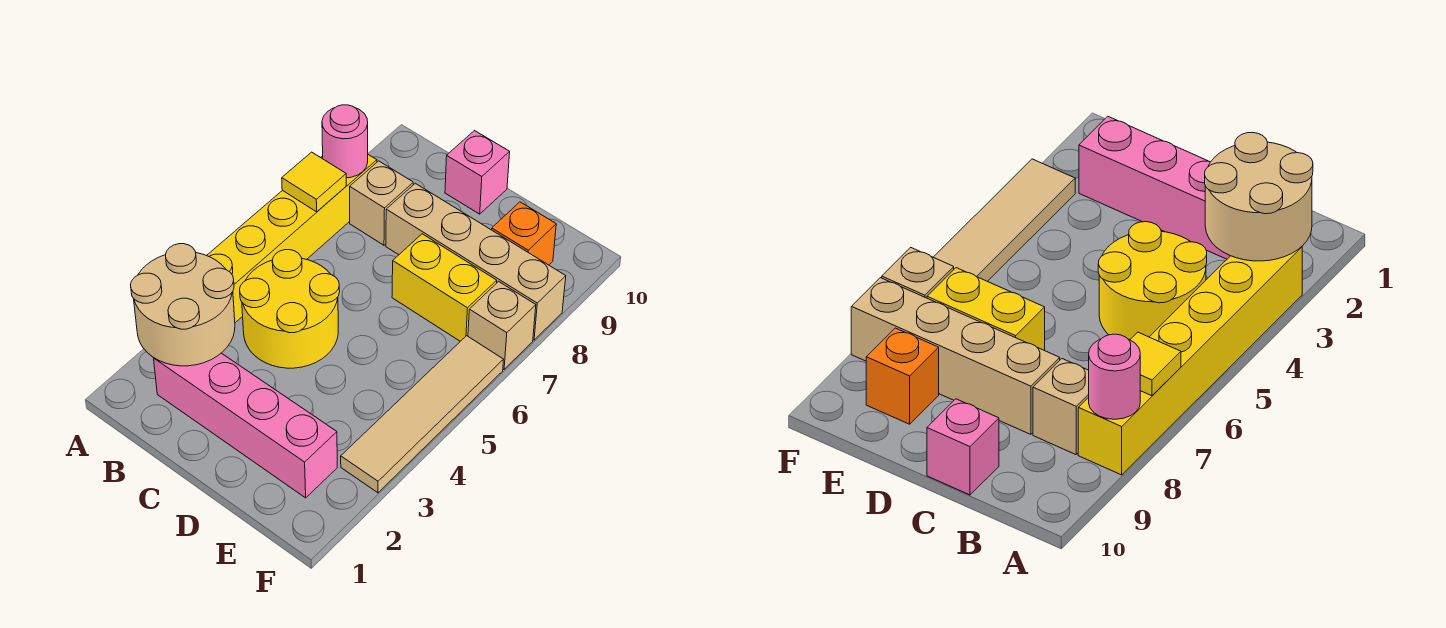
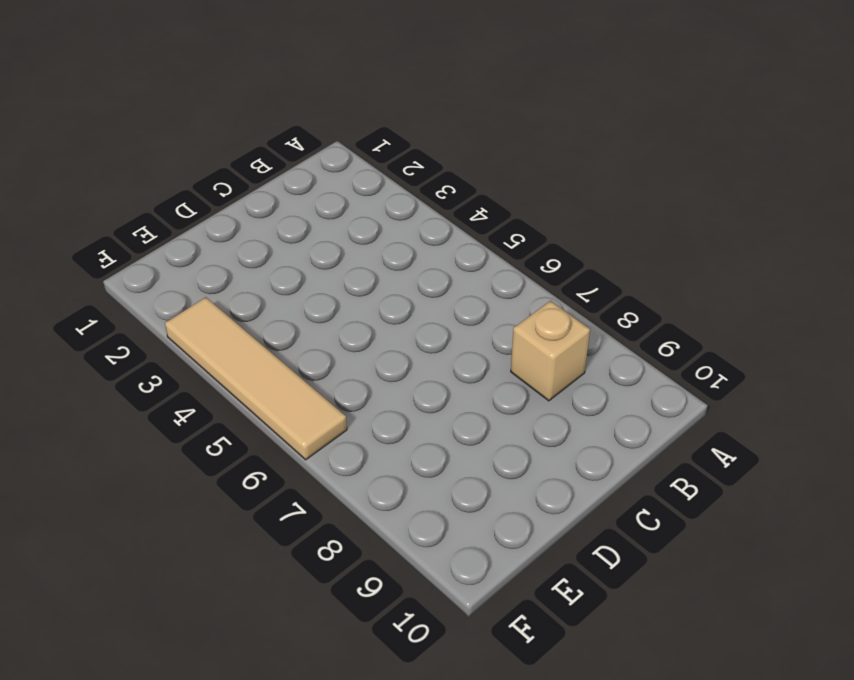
none -> yellow 1x6 brick [207,155,377,323]
none -> pink 1x4 brick [154,353,337,498]
none -> yellow 2x2 round brick [240,250,340,368]

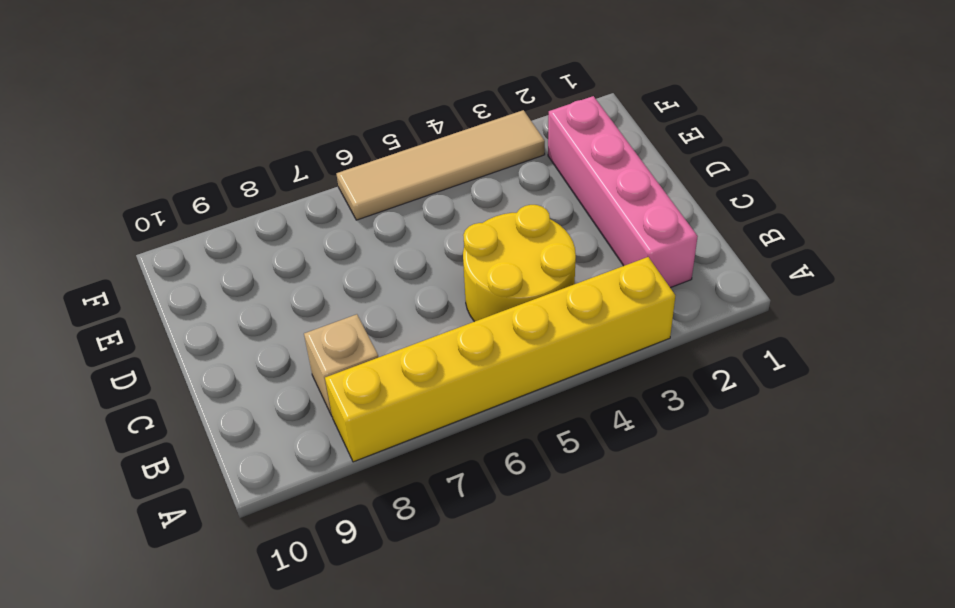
none -> tan 1x4 brick [386,183,566,340]
none -> pink 1x1 brick [445,131,510,214]
none -> yellow 1x2 brick [392,234,497,341]

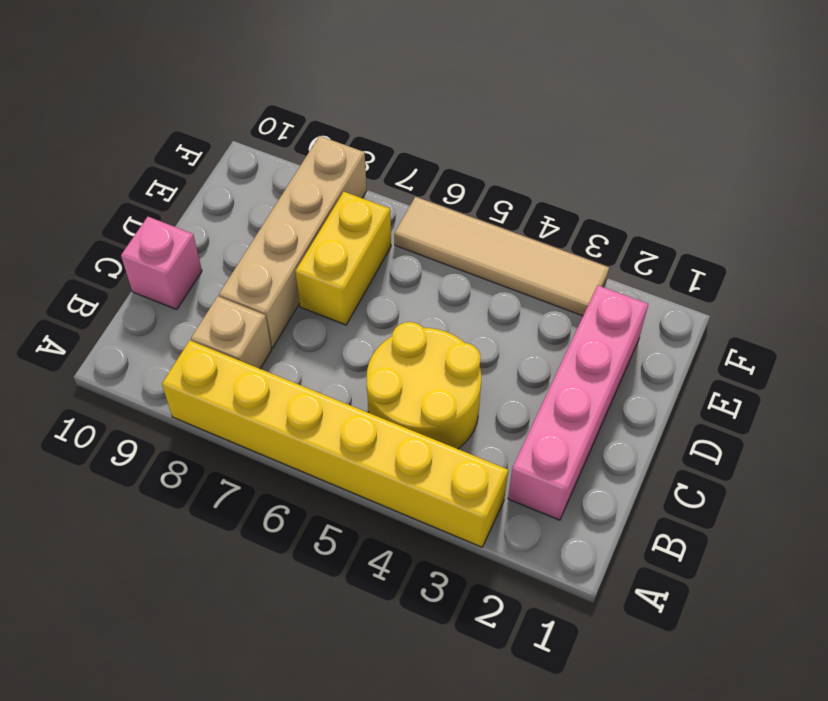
none -> orange 1x1 brick [492,202,556,265]
none -> tan 1x1 brick [468,282,536,369]
none -> tan 2x2 round brick [131,244,235,366]

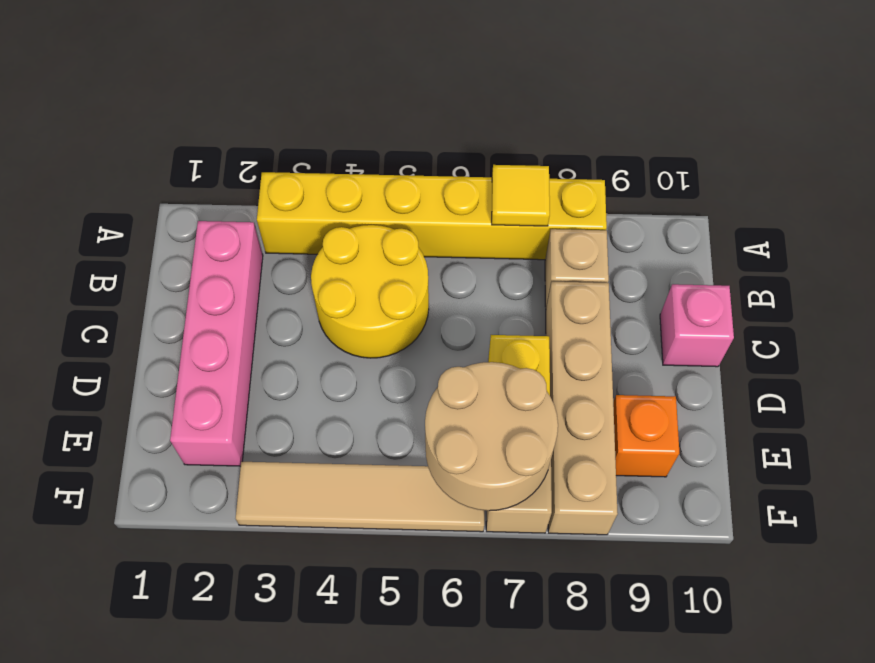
tan 2x2 round brick [425,362,558,511] -> tan 2x2 round brick moved to [131,244,235,366]
none -> pink 1x1 round brick [322,105,368,178]

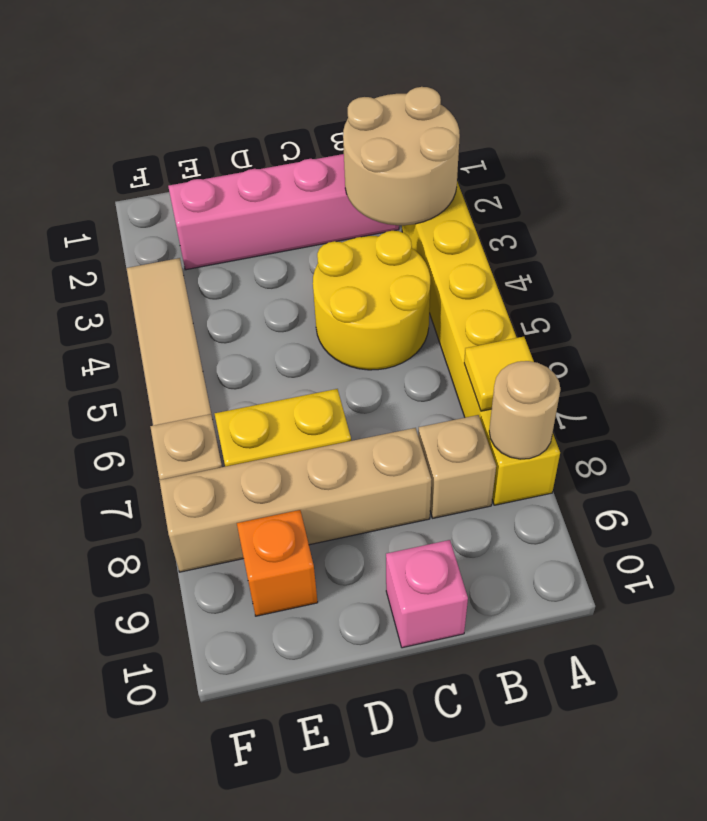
tan 1x1 round brick [489,361,561,459] -> pink 1x1 round brick [322,105,368,178]

